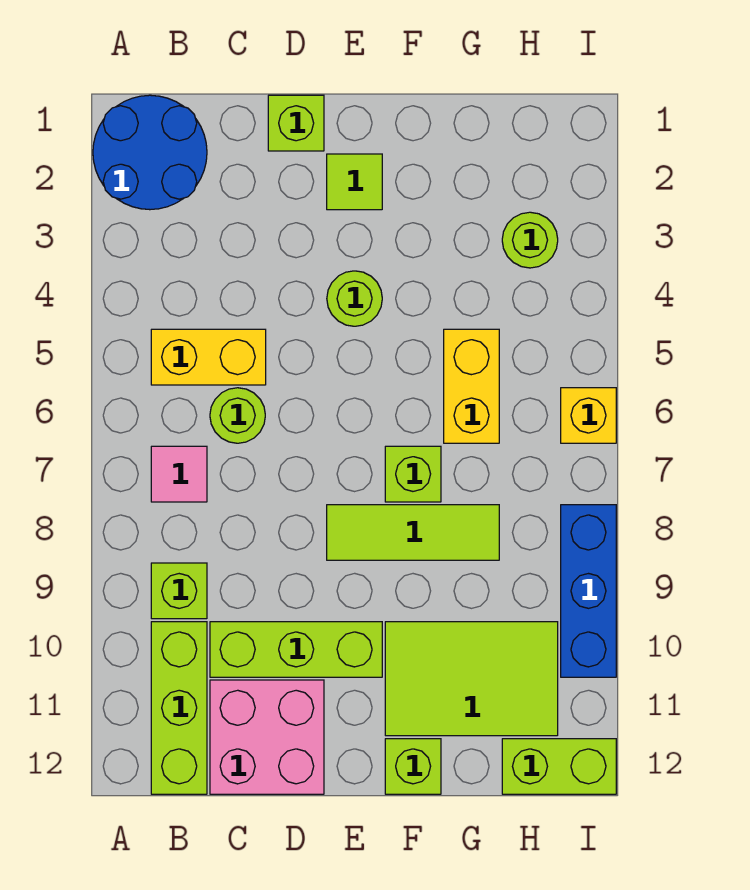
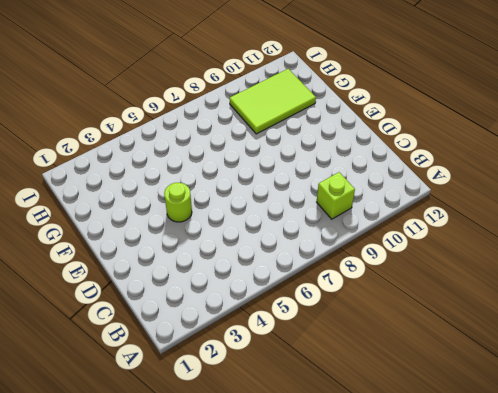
lime 2x3 tile [229,69,316,134] -> lime 2x3 tile turned to [385,622,558,736]
none -> blue 2x2 round brick [93,95,207,210]
none -> yellow 1x2 brick [151,329,266,385]
none -> pink 1x1 tile [151,446,207,502]

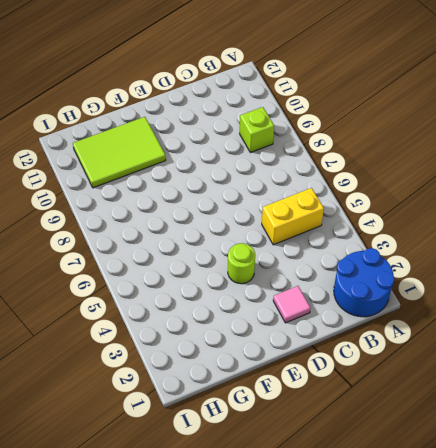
pink 1x1 tile [273,286,311,323] -> pink 1x1 tile moved to [151,446,207,502]
none -> lime 1x3 brick [151,622,207,794]
none -> lime 1x1 round brick [210,388,265,443]
none -> lime 1x3 brick [210,622,382,677]

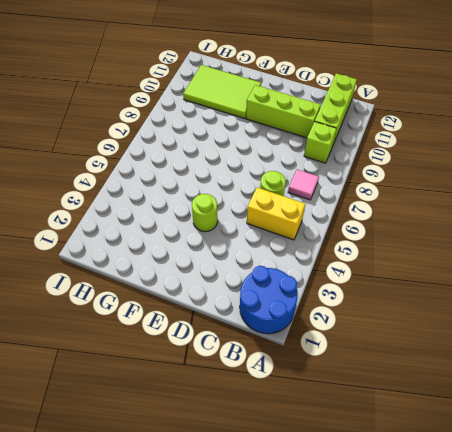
none -> pink 2x2 brick [210,680,324,794]
none -> lime 1x1 brick [268,95,324,151]
none -> lime 1x1 tile [327,154,382,210]

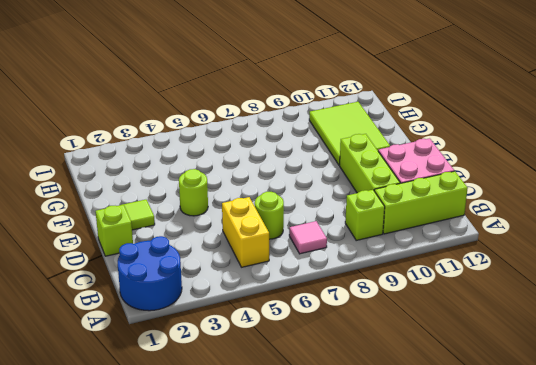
none -> lime 1x3 tile [327,505,499,560]
none -> lime 1x1 brick [385,446,441,502]
none -> lime 1x1 brick [385,739,441,794]

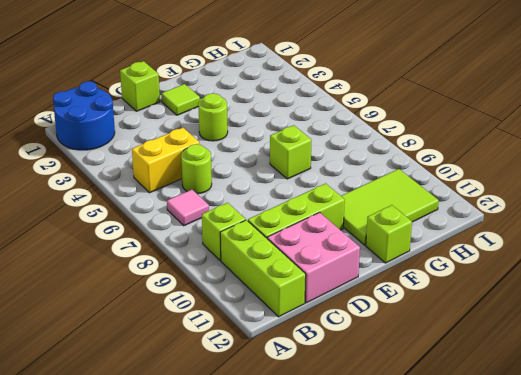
none -> lime 1x3 tile [327,505,499,560]
none -> yellow 1x2 brick [444,329,499,443]
none -> lime 1x1 round brick [502,212,558,268]

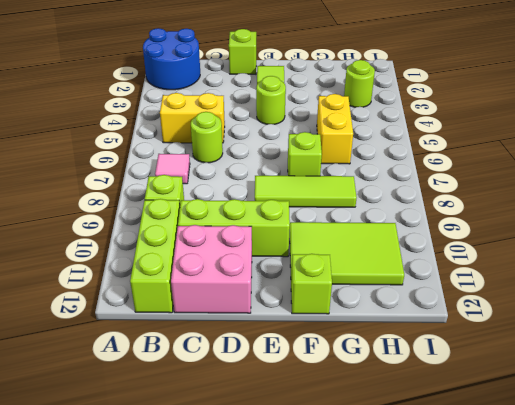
none -> lime 1x2 brick [502,739,616,794]
none -> yellow 1x1 brick [561,388,616,443]
none -> blue 1x3 brick [561,505,616,677]

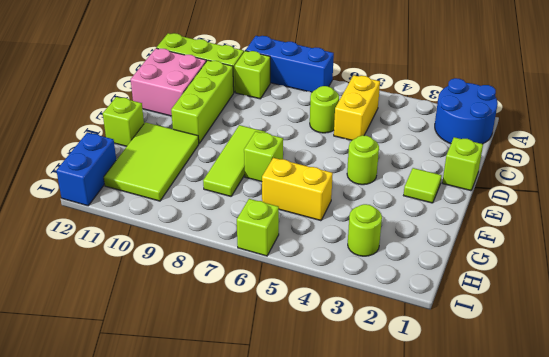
blue 1x3 brick [246,36,334,92] -> blue 1x3 brick moved to [561,505,616,677]
blue 1x2 brick [56,133,116,206] -> lime 1x2 brick [502,739,616,794]
lime 1x1 brick [237,199,279,256] -> yellow 1x1 brick [561,388,616,443]
none -> pink 1x1 tile [151,446,207,502]

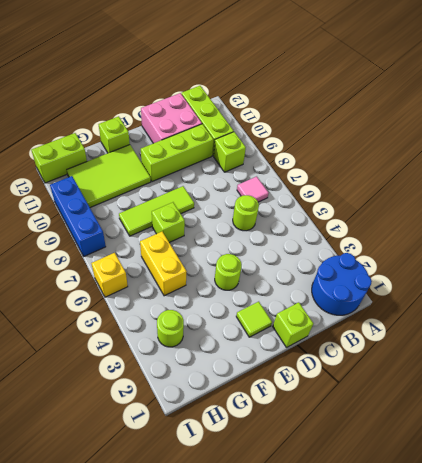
none -> yellow 1x2 brick [151,329,266,385]

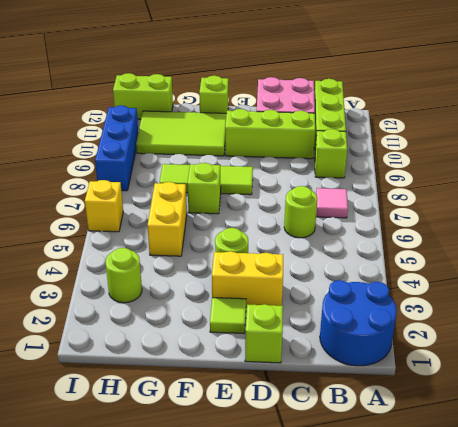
yellow 1x2 brick [212,251,283,307] -> yellow 1x2 brick moved to [151,329,266,385]

